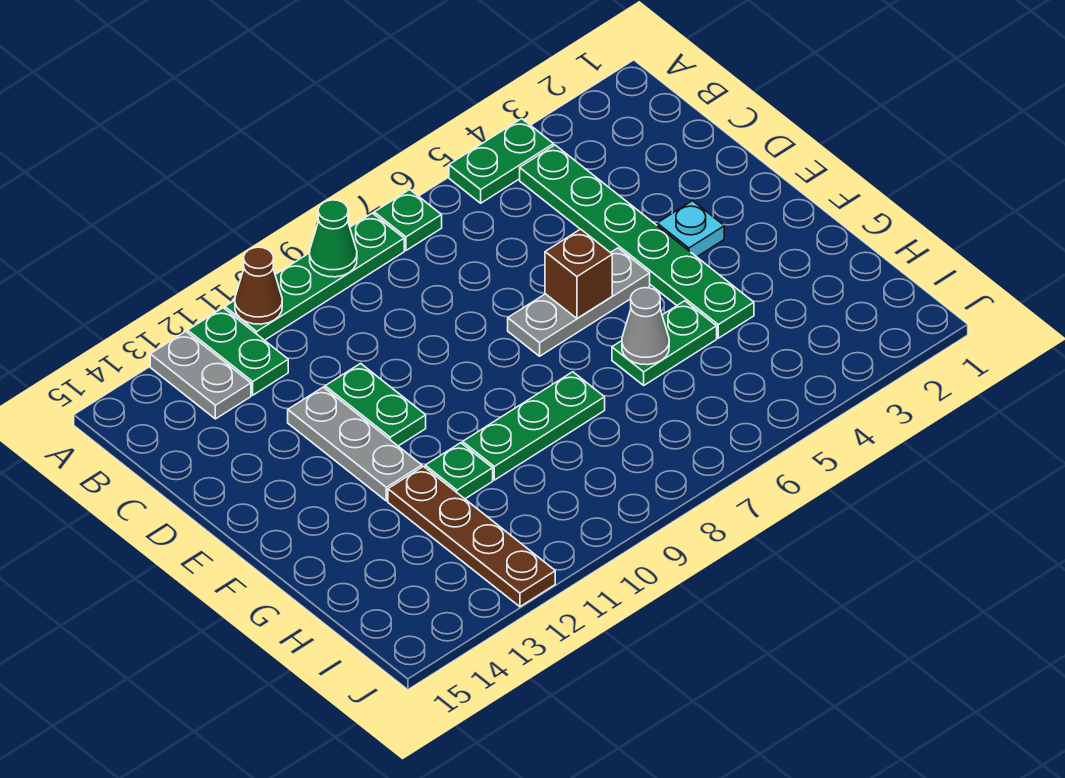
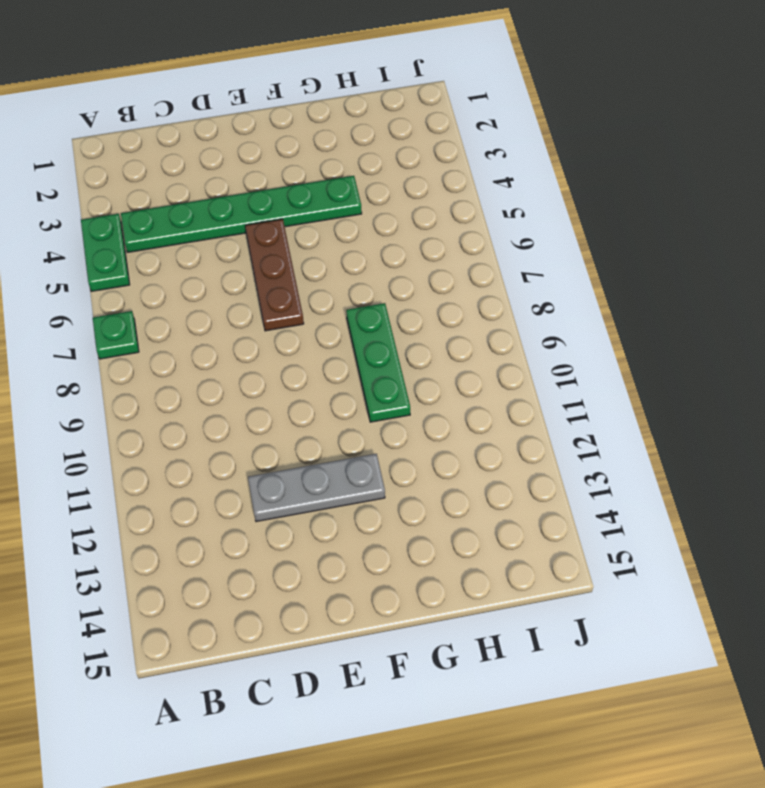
brown 1x3 plate [245,219,304,331] -> grey 1x3 plate [508,248,650,356]
none -> green 1x4 plate [225,213,404,340]
none -> green 1x2 plate [188,308,288,395]
none -> grey 1x2 plate [150,332,251,419]

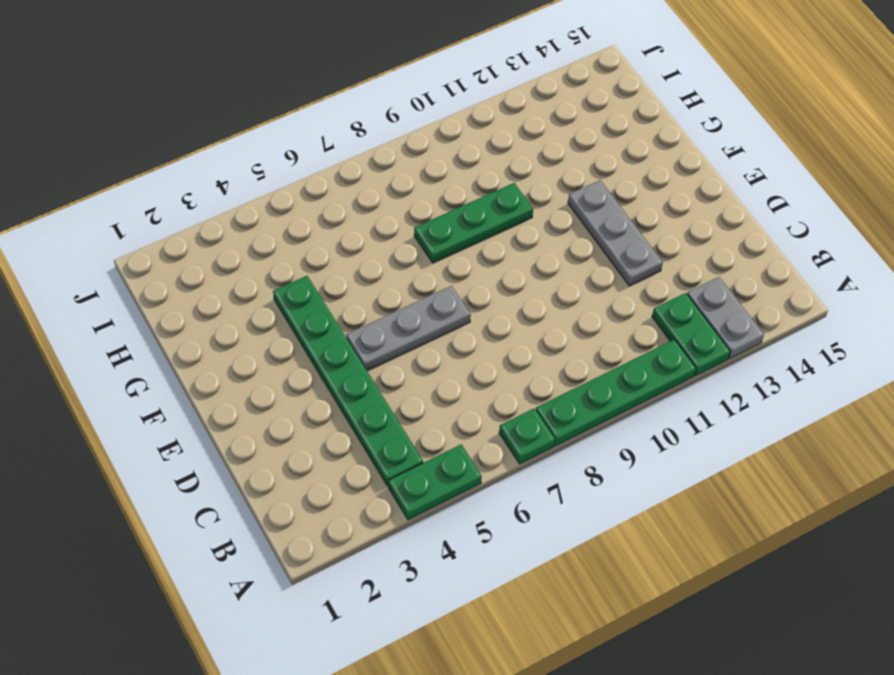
none -> green 1x2 plate [325,363,426,446]
none -> cyan 1x1 plate [657,201,724,257]
none -> green 1x2 plate [612,301,717,385]

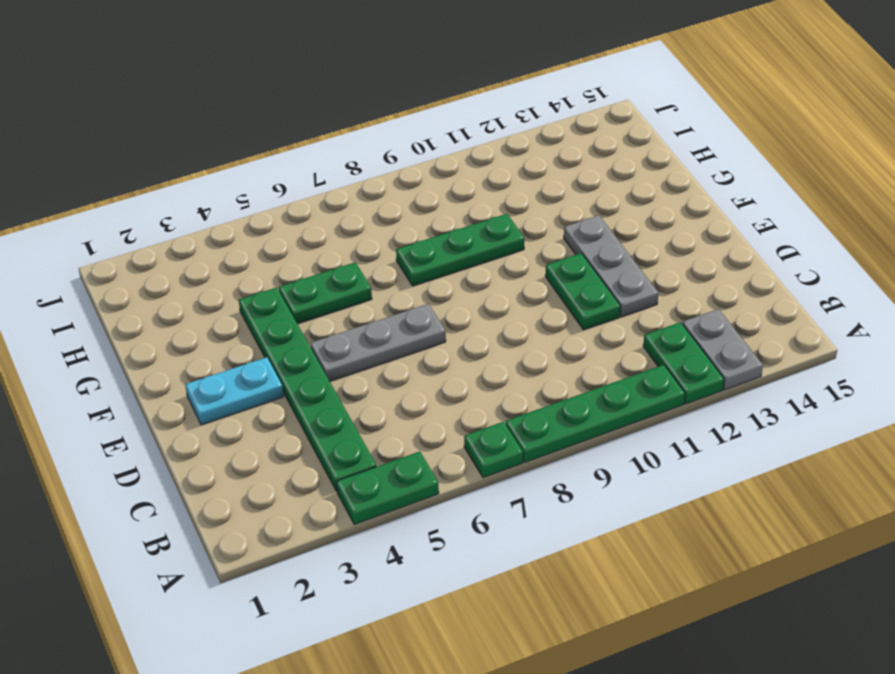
cyan 1x2 plate [185,357,284,425] -> cyan 1x1 plate [657,201,724,257]
none -> green 1x1 plate [425,443,493,499]
none -> brown 1x4 plate [388,466,555,607]
none -> green 1x1 cone [310,200,357,277]

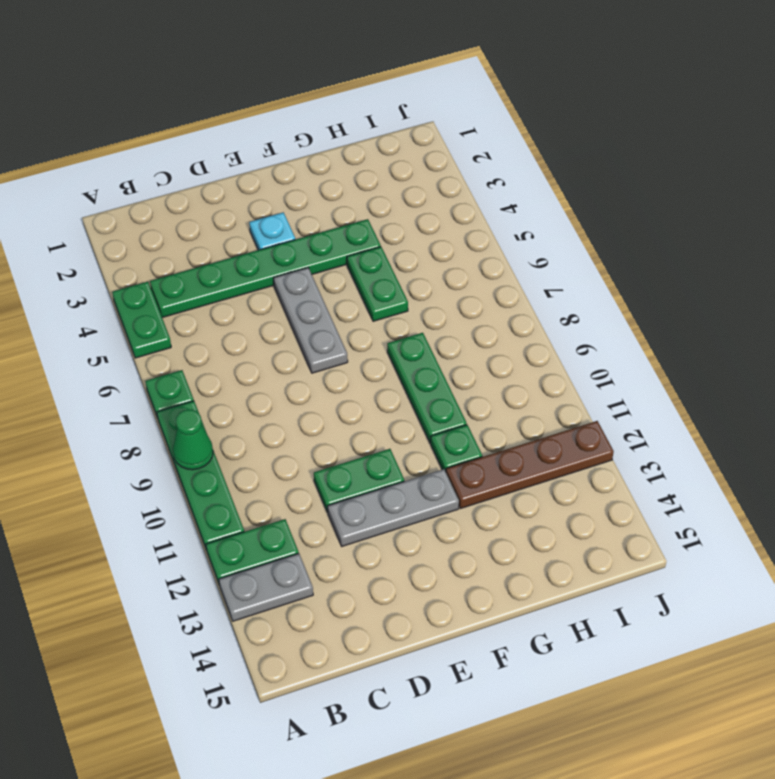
none -> brown 1x1 cone [235,247,282,324]
none -> brown 1x1 brick [545,229,612,318]
none -> grey 1x1 cone [622,288,669,365]

